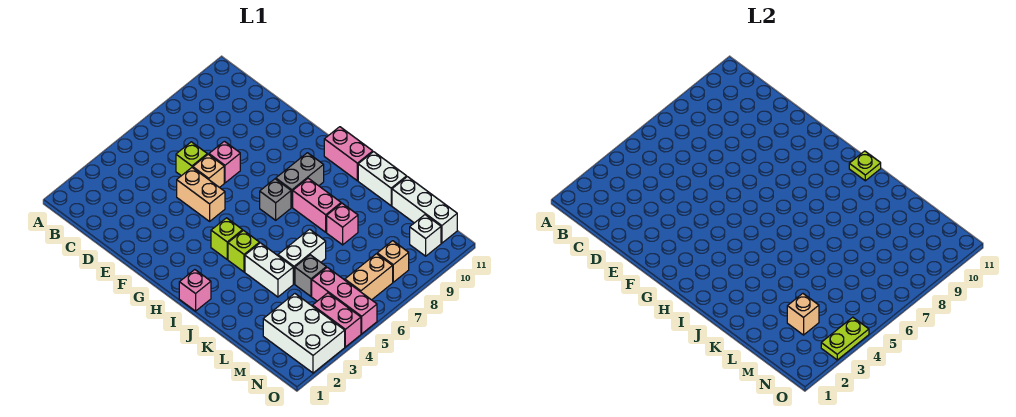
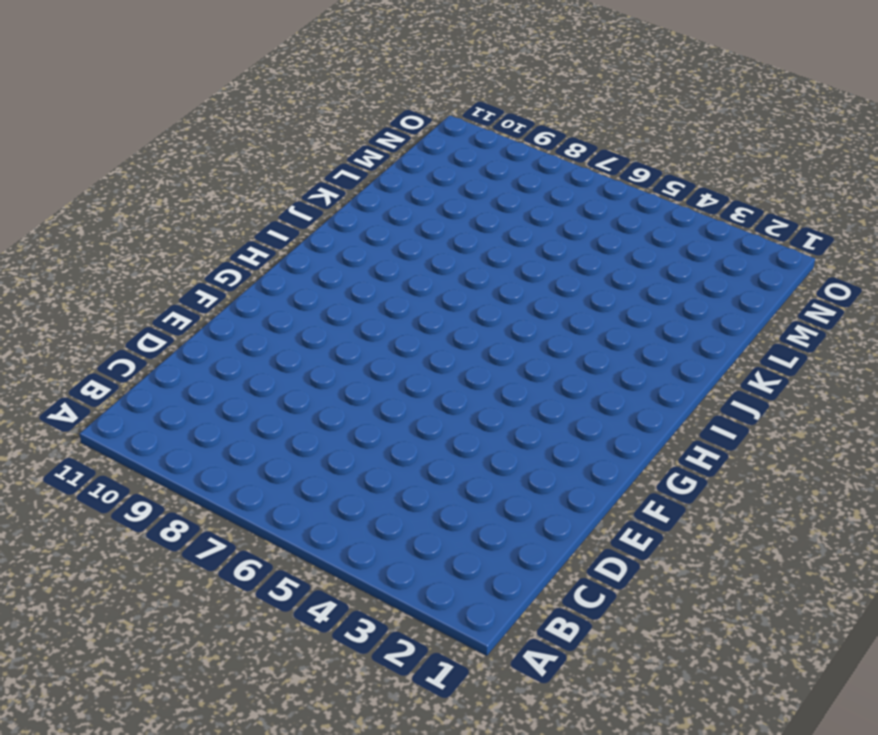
none -> lime 1x1 brick [176,142,207,176]
none -> tan 1x2 brick [177,168,225,221]
none -> tan 1x1 brick [193,154,224,188]

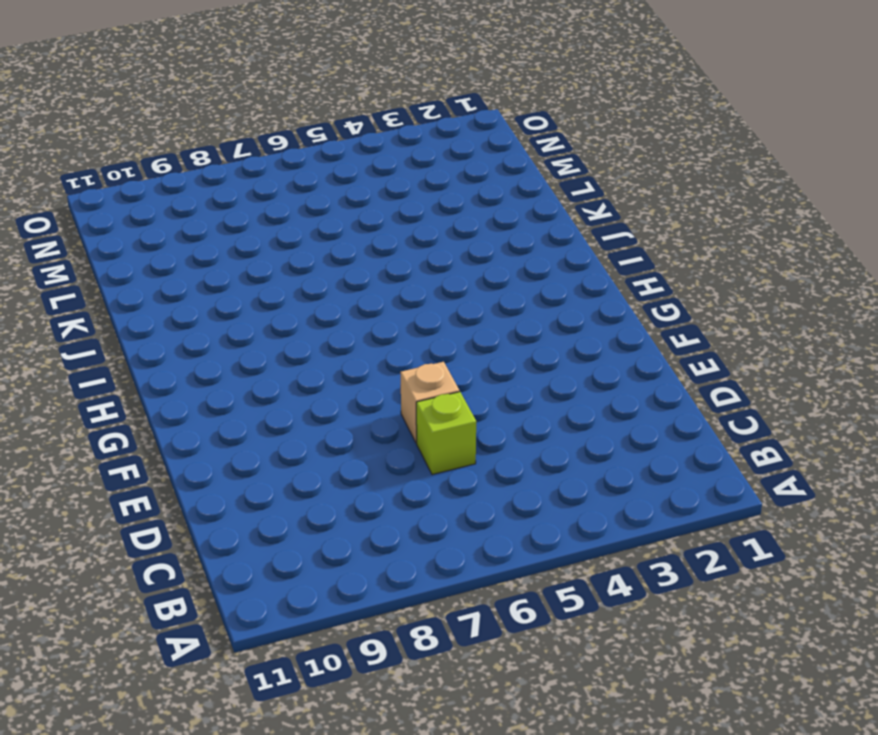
none -> tan 1x2 brick [177,168,225,221]
none -> pink 1x1 brick [209,141,240,183]
none -> lime 1x1 brick [211,218,243,259]

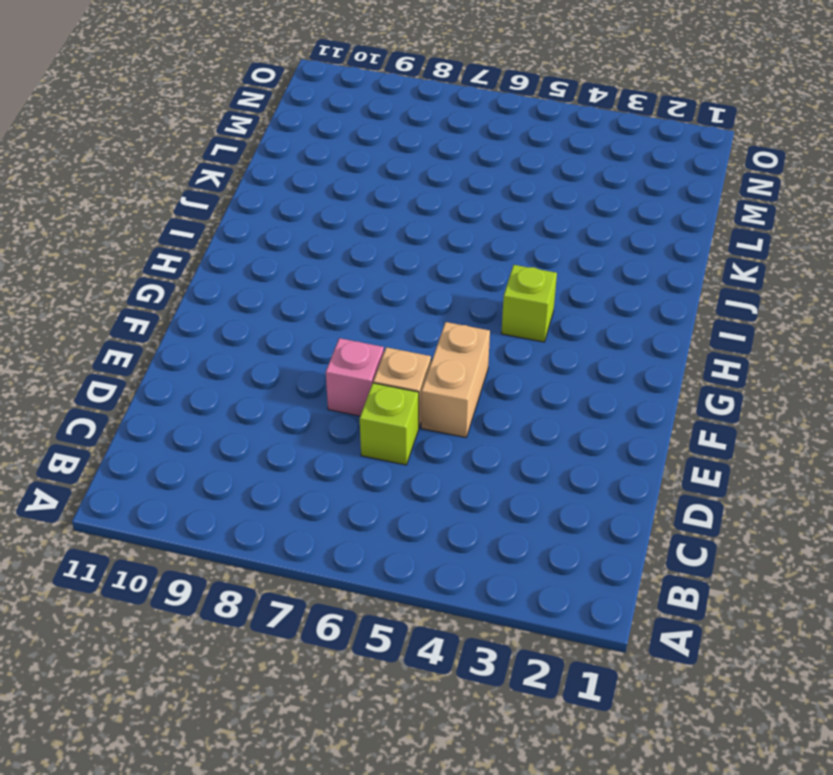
none -> grey 1x1 brick [260,179,291,220]
none -> grey 1x2 brick [276,153,324,207]
none -> pink 1x2 brick [324,127,373,181]

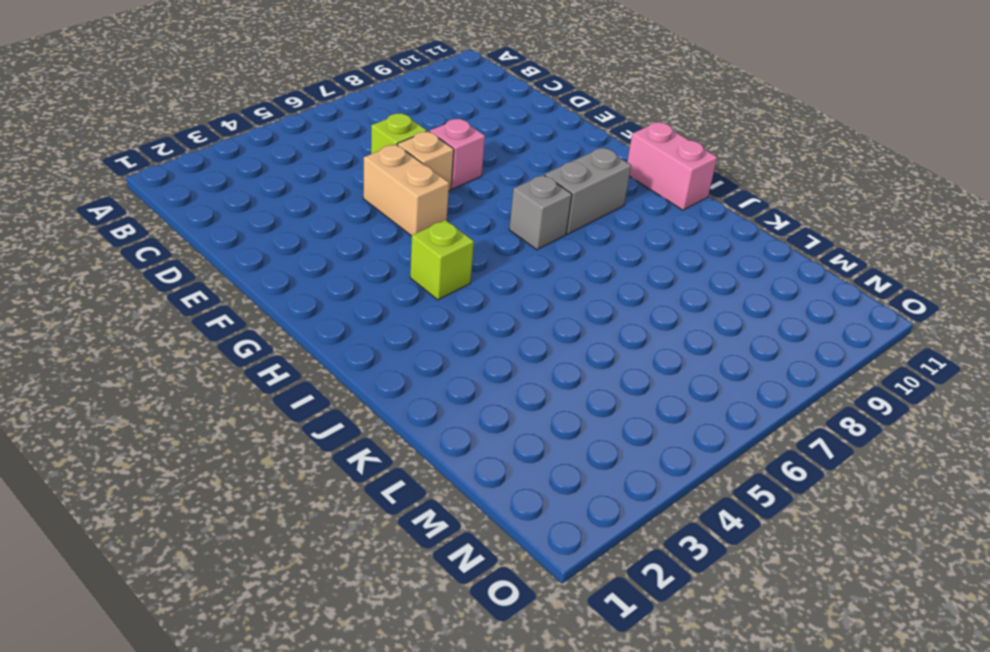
none -> pink 1x1 brick [179,270,211,311]
none -> lime 1x1 brick [228,230,260,272]
none -> pink 1x2 brick [293,178,341,232]

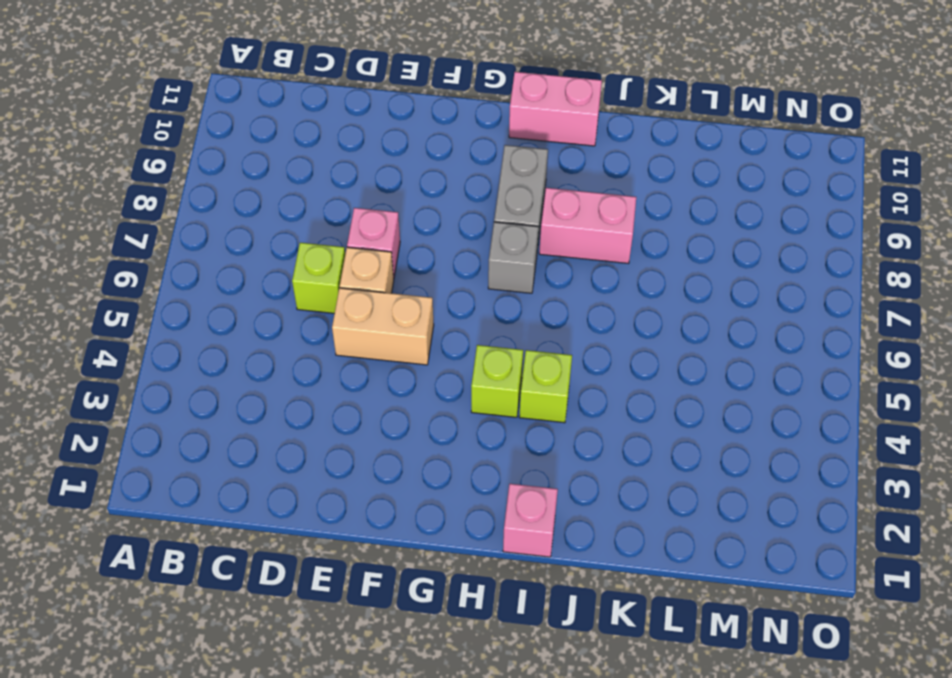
none -> white 1x2 brick [245,243,293,297]
none -> white 1x2 brick [358,152,407,206]
none -> white 1x2 brick [278,229,326,284]

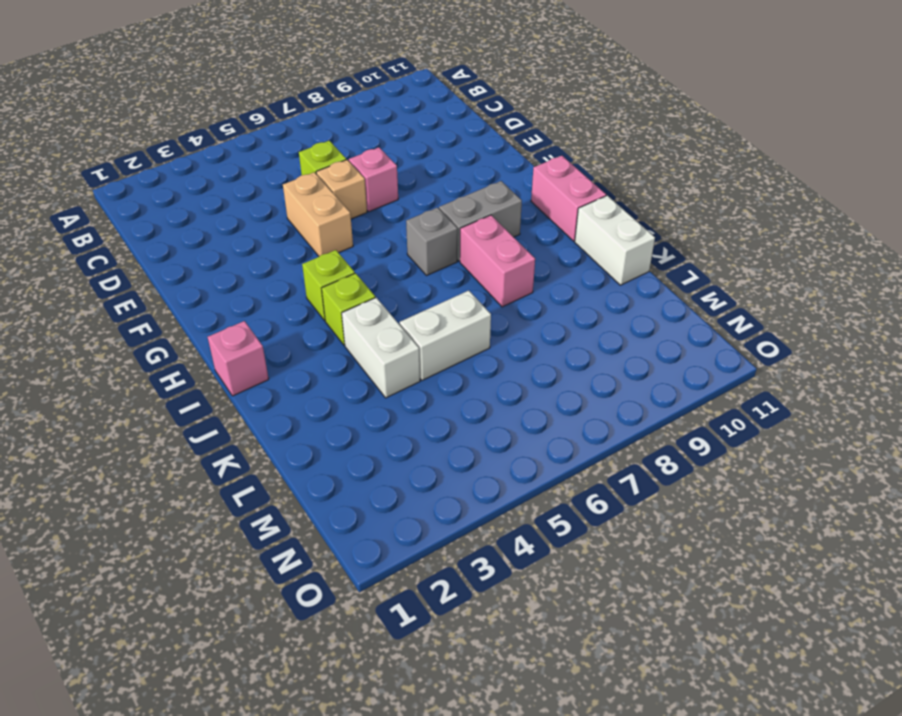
none -> pink 1x1 brick [327,203,358,245]
none -> grey 1x1 brick [295,255,326,296]
none -> white 1x3 brick [392,177,457,243]

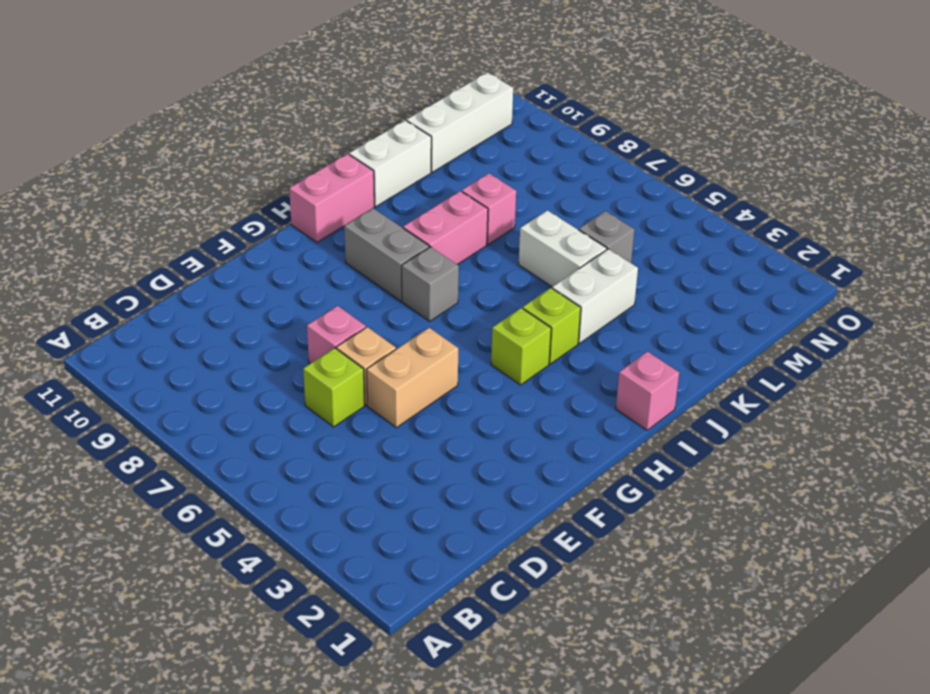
none -> white 2x3 brick [263,294,345,373]
none -> pink 1x3 brick [312,267,377,334]
none -> pink 1x2 brick [313,293,361,347]

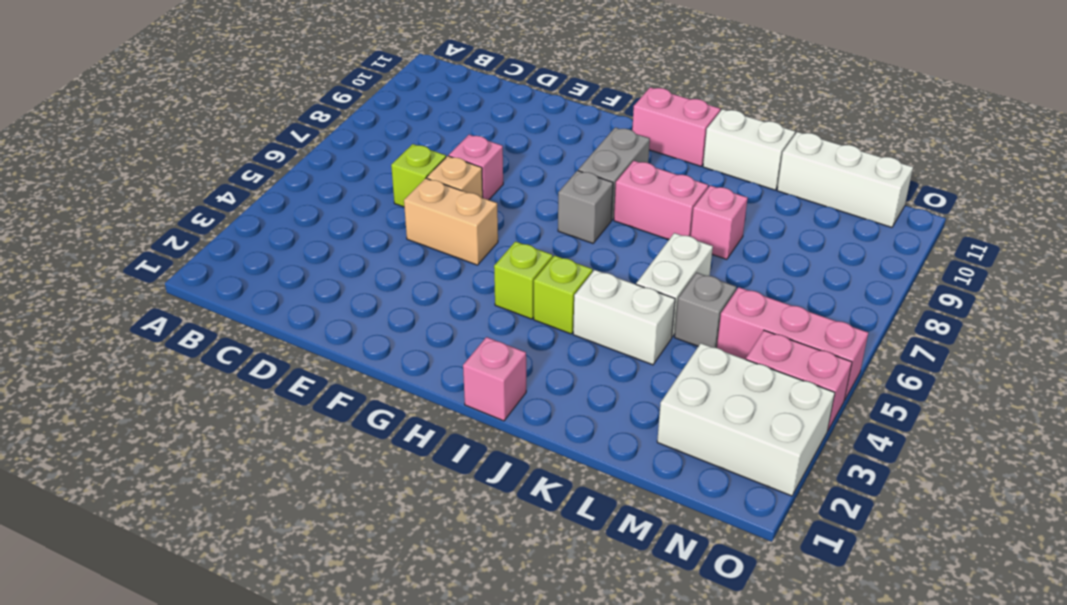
none -> tan 1x2 brick [345,254,393,300]
none -> tan 1x1 brick [377,241,409,282]
none -> white 1x1 brick [410,215,441,256]

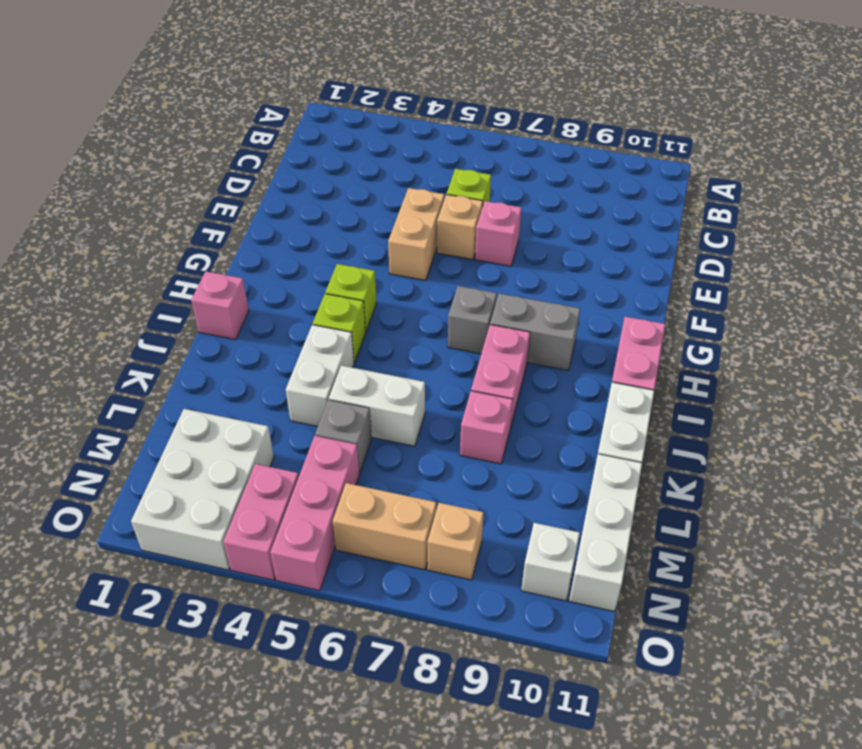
none -> lime 1x1 plate [849,151,881,181]
none -> tan 1x1 brick [787,294,819,335]
none -> lime 1x2 plate [821,317,869,360]

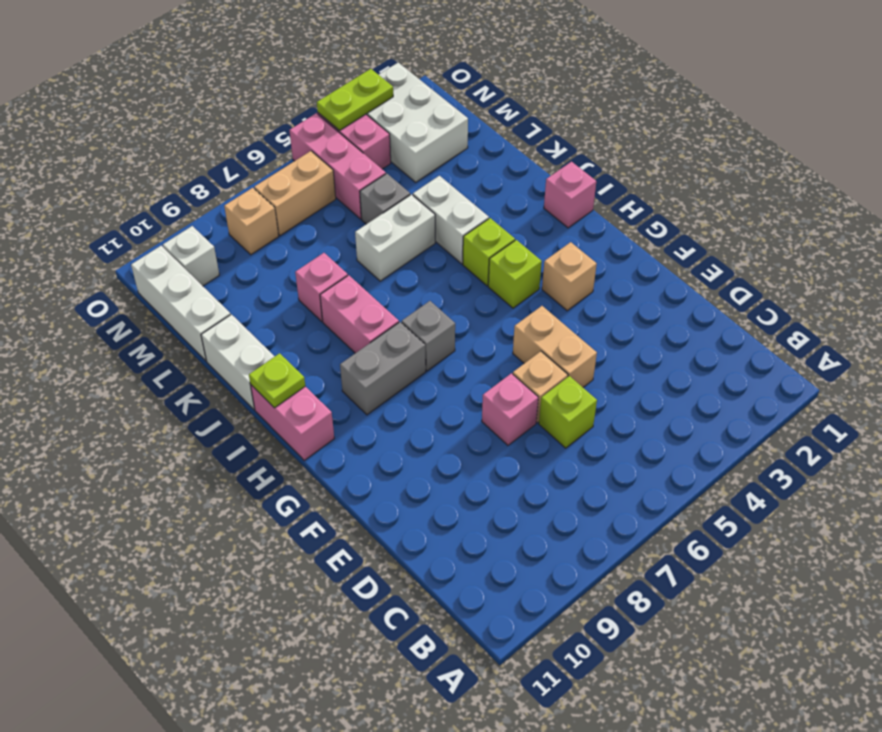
tan 1x1 brick [542,242,597,311] -> tan 1x1 brick moved to [787,294,819,335]

